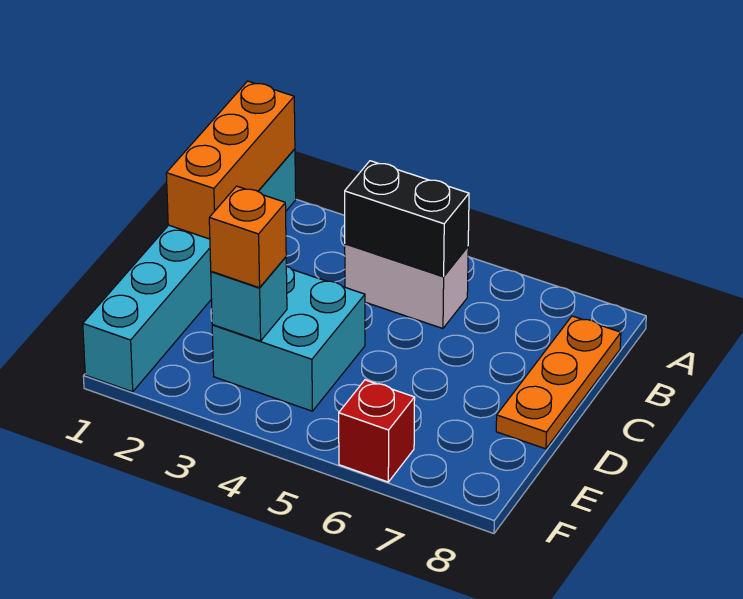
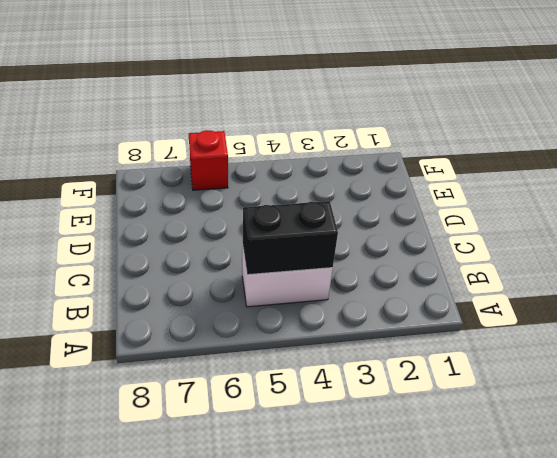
none -> cyan 1x6 brick [83,149,296,392]
none -> orange 1x3 plate [496,316,621,449]

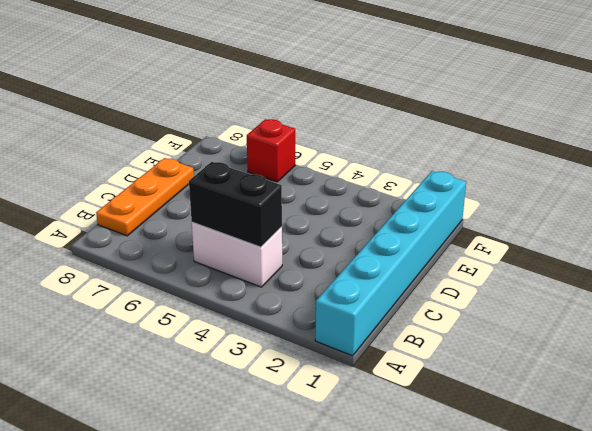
none -> cyan 2x2 brick [212,266,365,411]
none -> orange 1x3 brick [166,81,295,239]

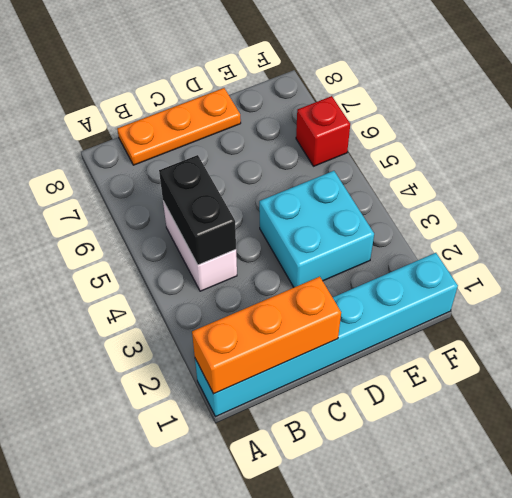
none -> cyan 1x1 brick [211,257,287,341]
none -> orange 1x1 brick [209,186,286,288]

